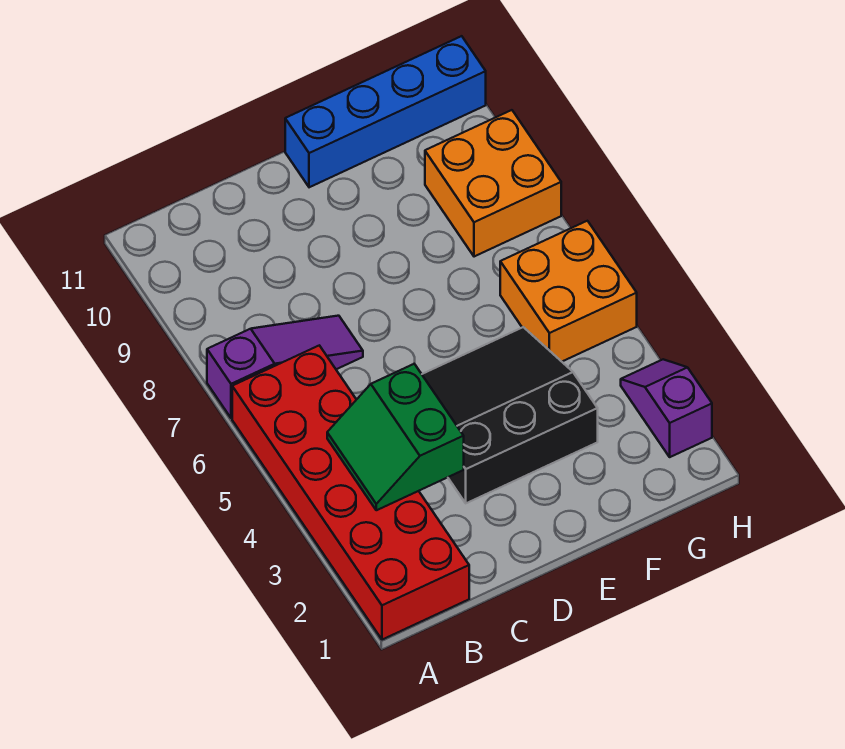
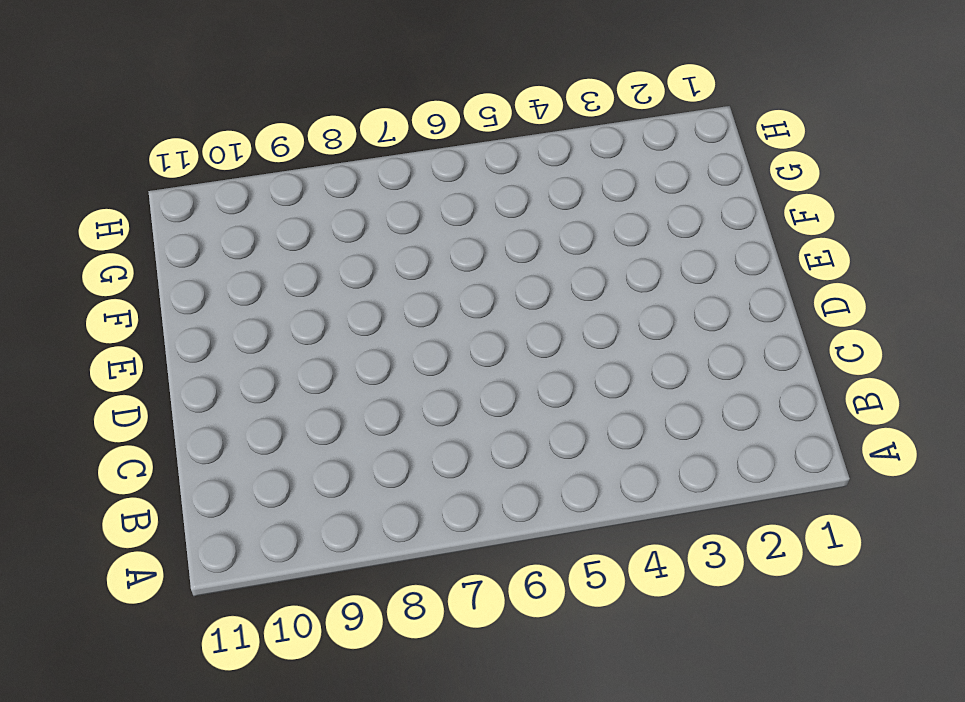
none -> red 2x6 brick [232,345,469,640]
none -> purple 1x3 slope [207,316,363,418]

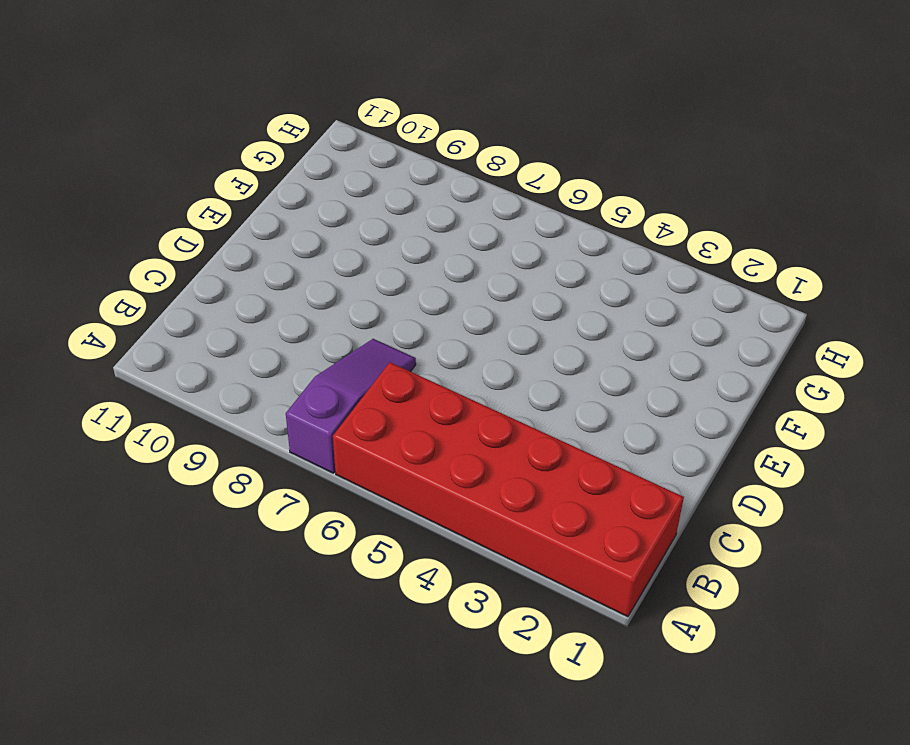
none -> black 3x3 slope [422,327,598,503]
none -> blue 1x4 brick [285,36,486,187]

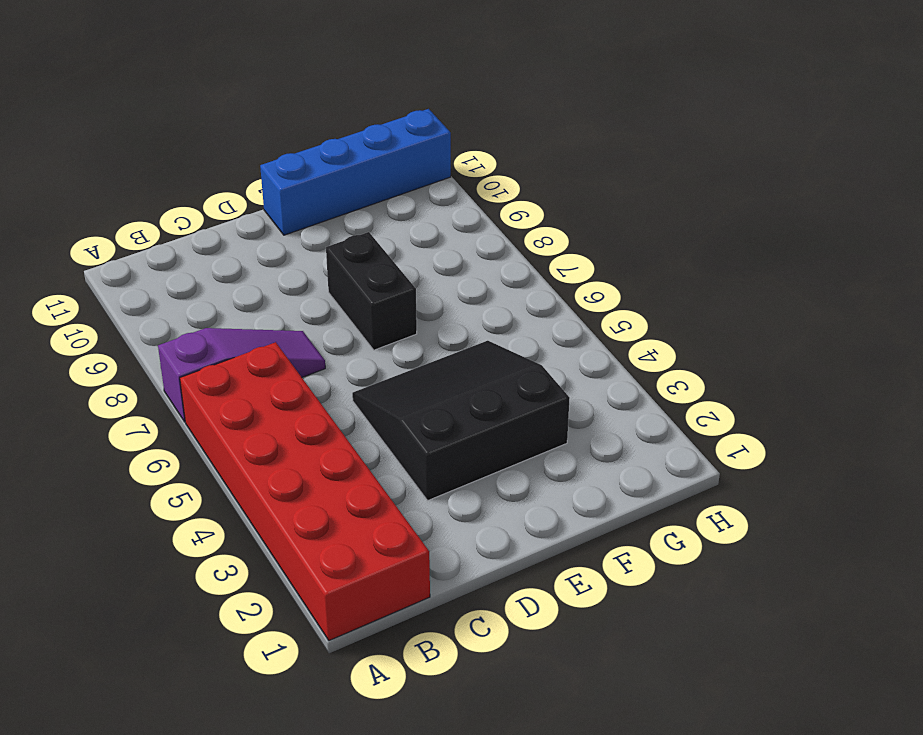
black 1x2 brick [326,232,417,350] -> none
none -> orange 2x2 brick [500,221,637,362]
none -> orange 2x2 brick [425,110,561,257]

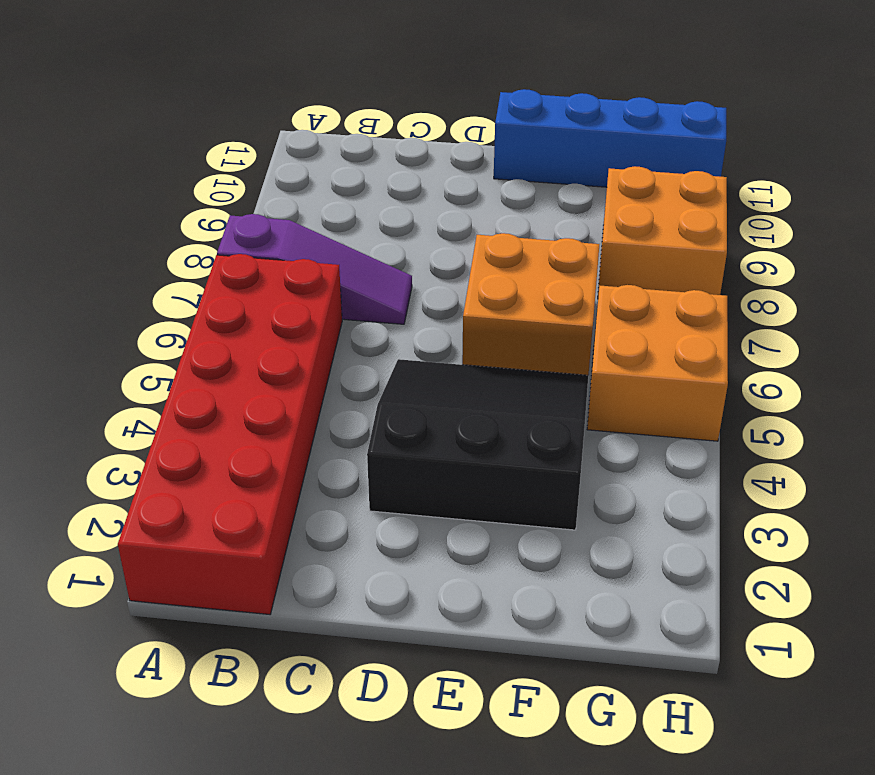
orange 2x2 brick [462,233,599,375] -> none
none -> purple 1x2 slope [621,359,712,457]
none -> green 2x2 slope [327,364,464,510]

